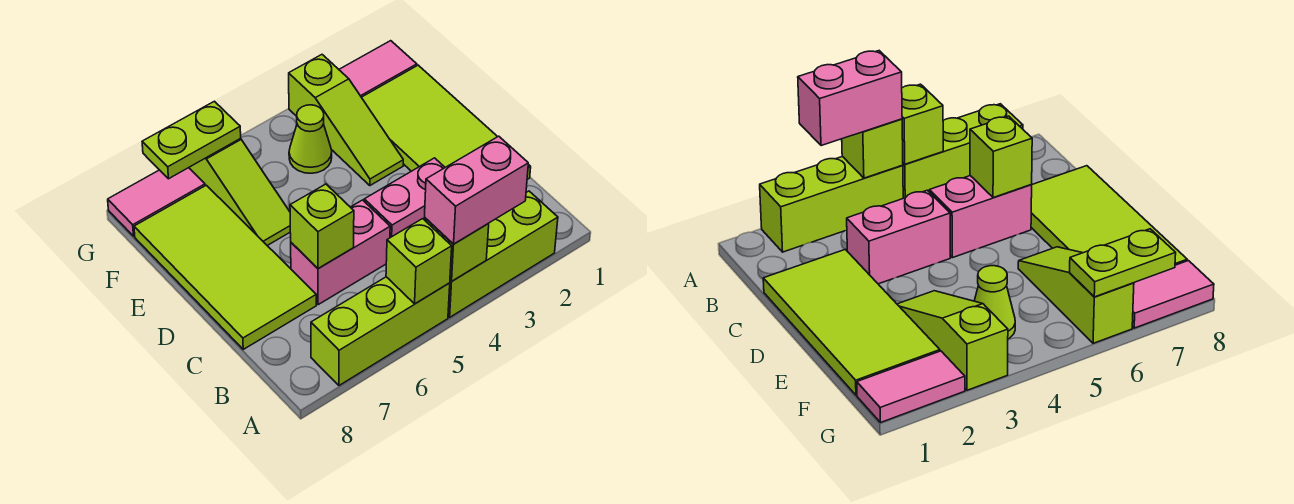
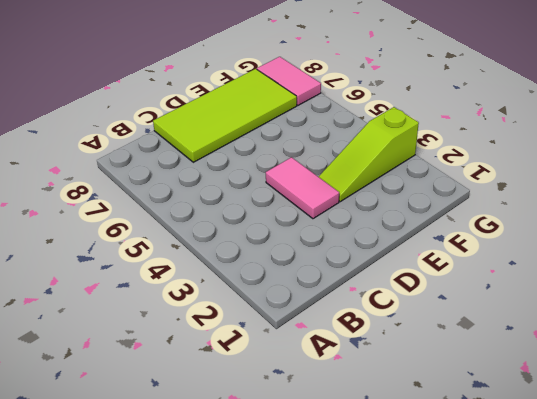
pink 1x2 tile [266,157,339,219] -> pink 1x2 tile moved to [339,41,417,97]
none -> lime 1x3 brick [448,191,558,317]
none -> lime 1x3 brick [311,277,450,385]
none -> lime 2x4 tile [361,65,531,179]

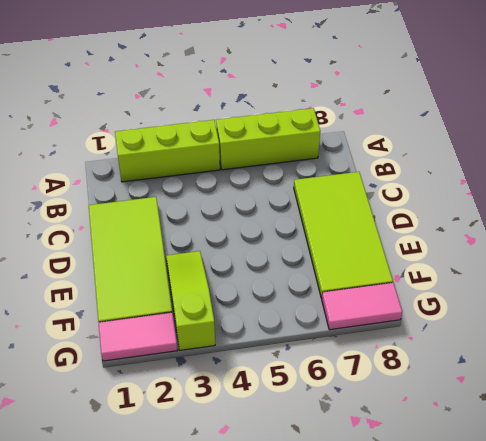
none -> pink 1x2 brick [364,158,445,238]
none -> pink 1x2 brick [291,200,390,305]
none -> lime 1x3 slope [189,138,290,246]

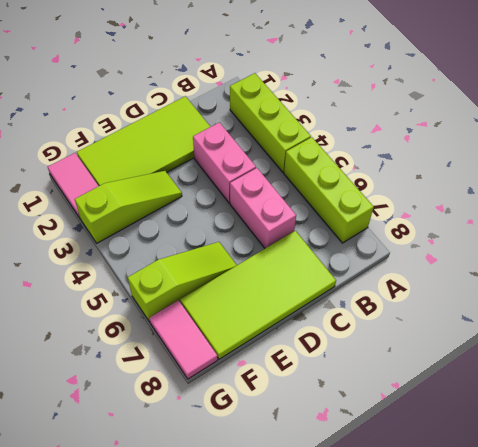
none -> lime 1x1 cone [289,105,332,173]
none -> lime 1x1 brick [424,218,489,281]
none -> lime 1x1 brick [386,219,452,304]

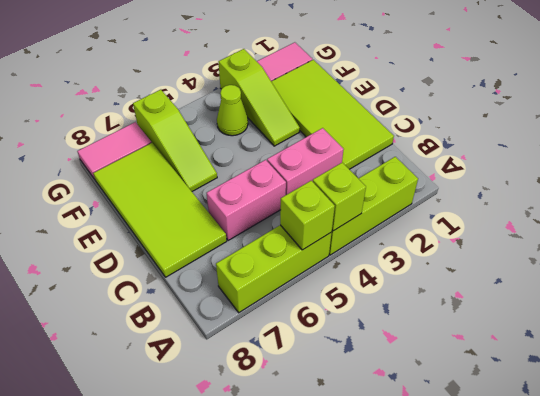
none -> lime 1x1 brick [290,184,354,269]
none -> lime 1x2 plate [142,101,241,179]
none -> pink 1x2 brick [425,136,528,244]

